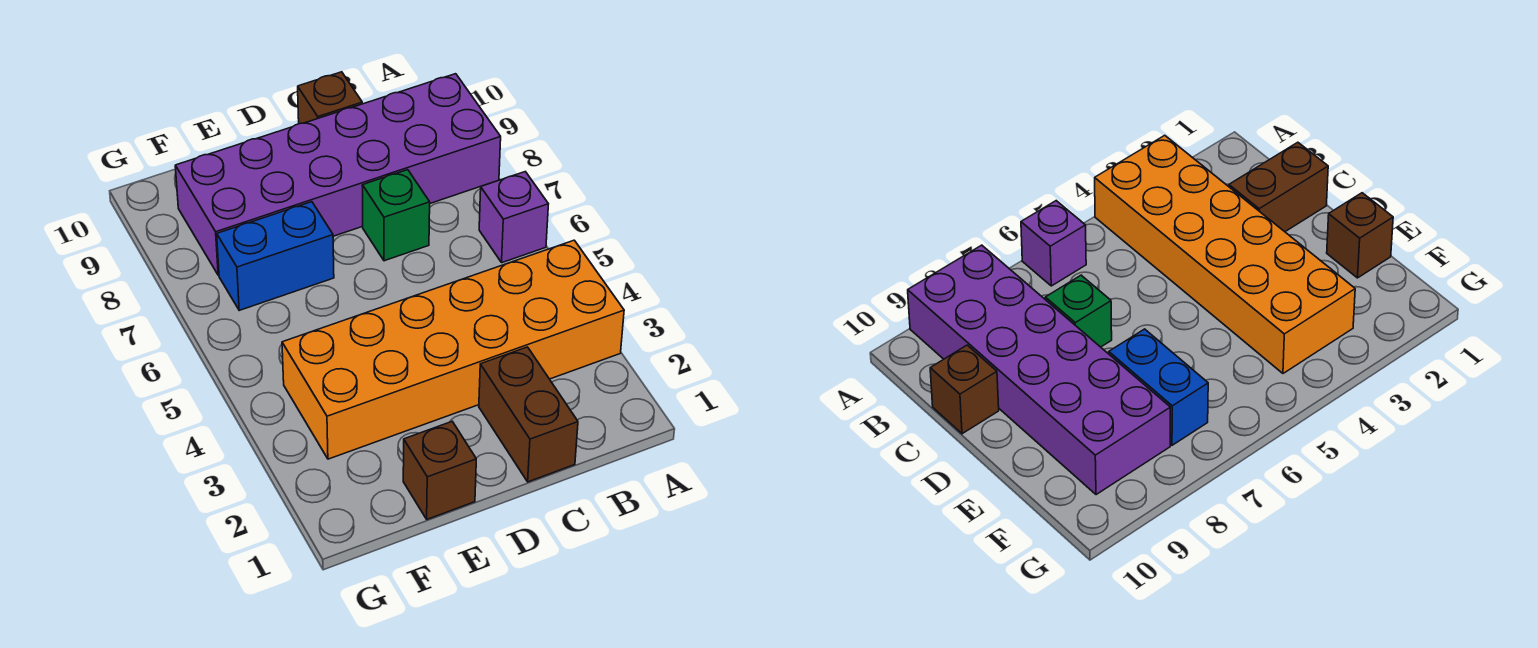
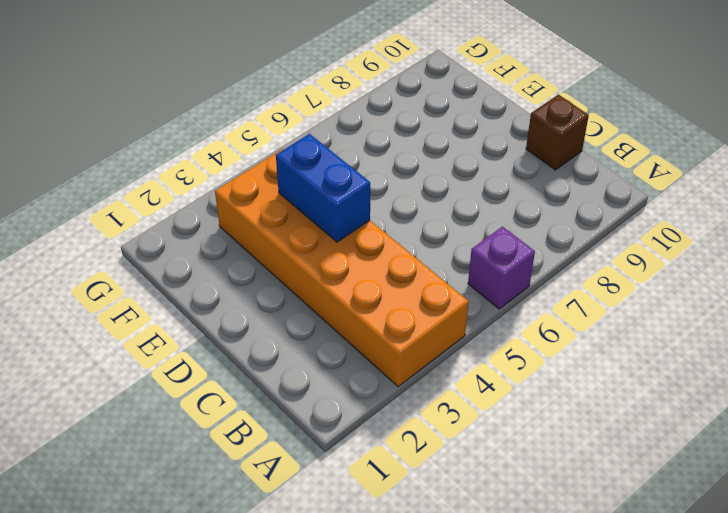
blue 1x2 brick [276,134,370,242] -> blue 1x2 brick moved to [217,202,334,310]
none -> purple 2x6 brick [175,74,501,275]
none -> brown 1x2 brick [479,347,578,482]

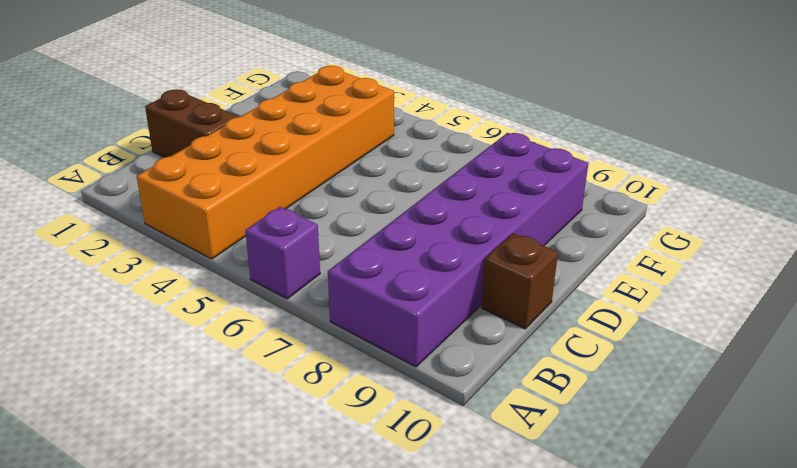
none -> green 1x1 brick [362,170,430,261]
none -> brown 1x1 brick [403,422,476,519]

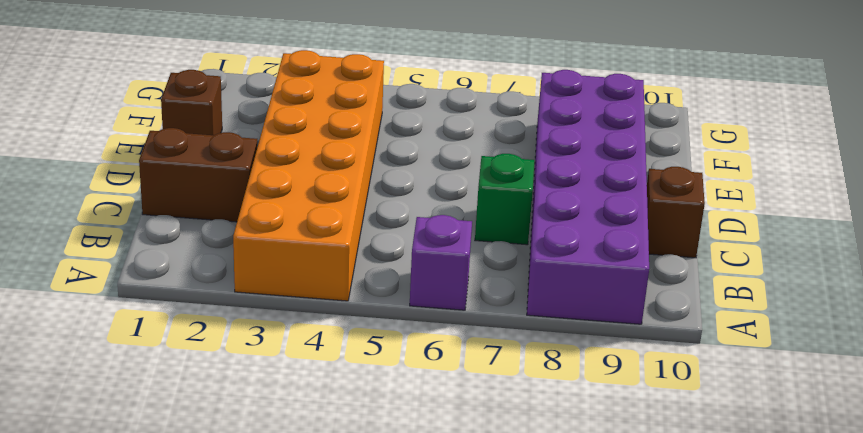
none -> blue 1x2 brick [217,202,334,310]

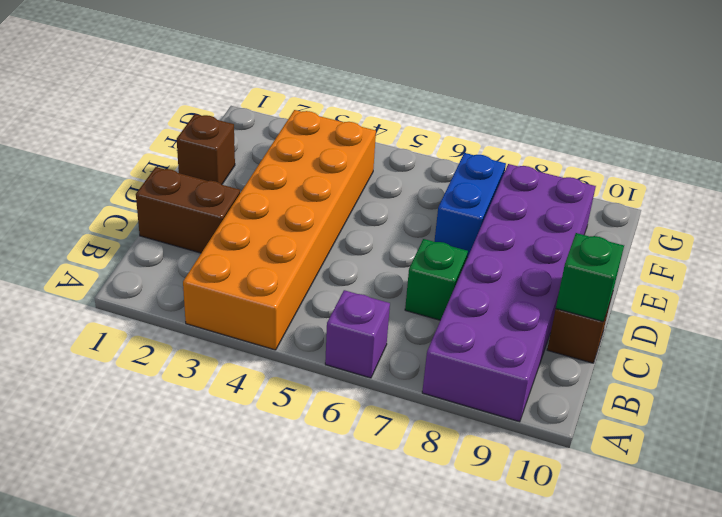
green 1x1 brick [556,233,624,322] -> none

